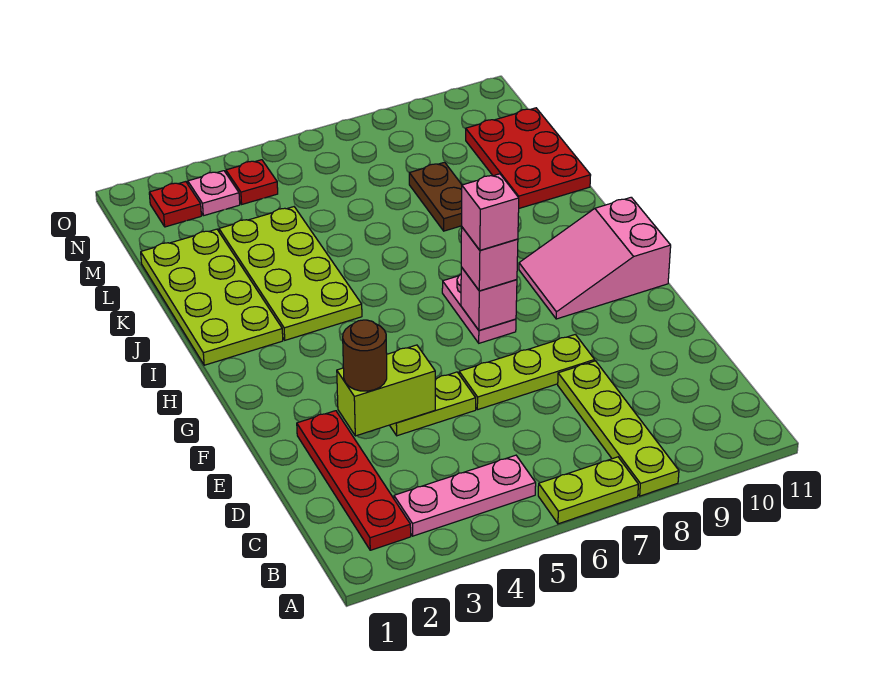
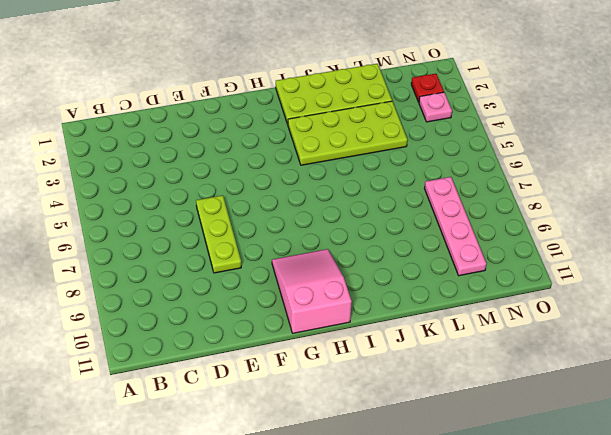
pink 1x4 plate [424,177,486,276] -> red 2x3 plate [466,108,591,208]
none -> lime 1x2 plate [538,457,638,524]
none -> lime 1x4 plate [558,361,679,496]
none -> red 1x4 plate [297,411,411,550]

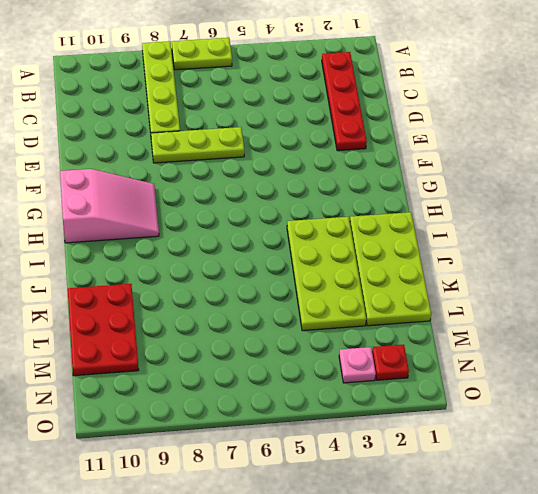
none -> pink 1x3 plate [394,455,536,536]
none -> lime 1x2 plate [390,372,476,436]
none -> pink 1x2 plate [442,275,516,343]

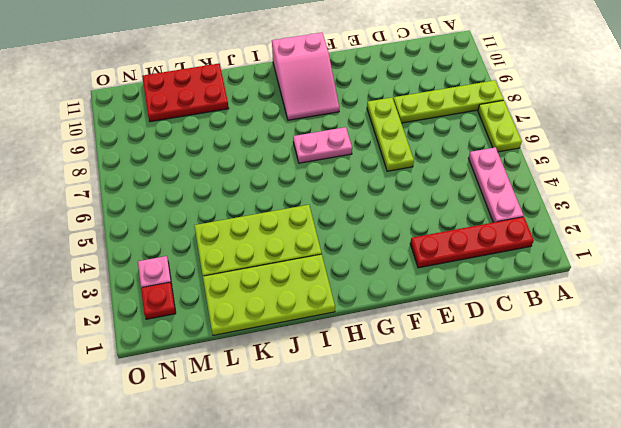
none -> lime 1x2 plate [390,372,476,436]
none -> brown 1x2 plate [409,162,462,231]
none -> red 1x1 plate [226,160,278,204]

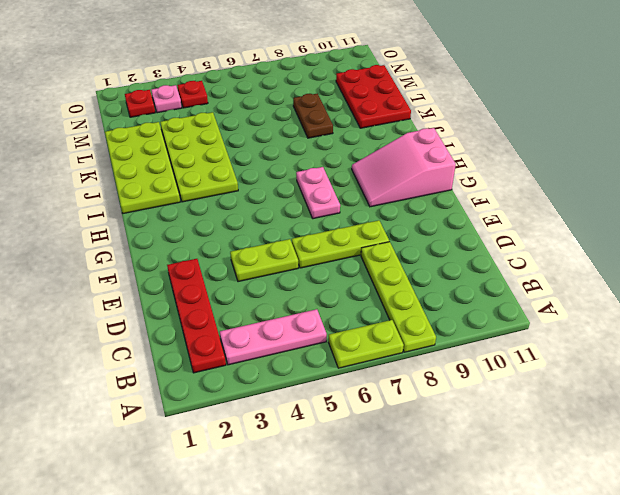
none -> lime 1x2 brick [337,345,435,436]
none -> pink 1x1 brick [461,267,517,330]
none -> brown 1x1 round brick [343,320,387,391]

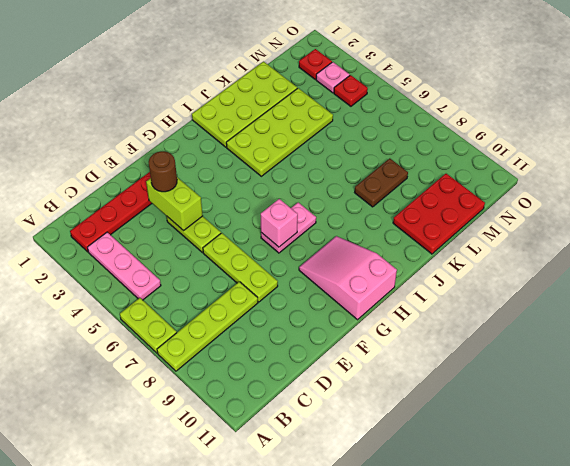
none -> pink 1x1 brick [461,227,518,291]
none -> pink 1x1 brick [462,174,519,250]

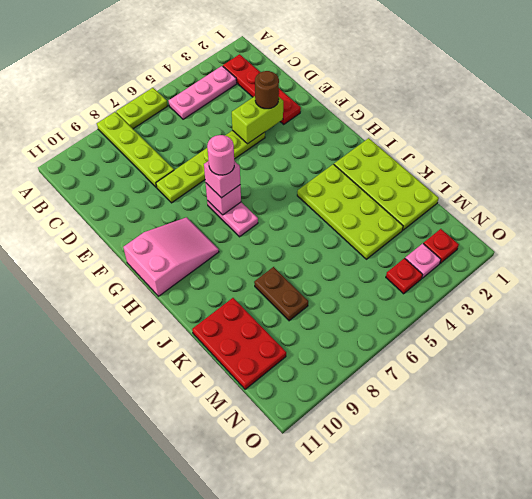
pink 1x1 round brick [207,135,234,175] -> pink 1x1 brick [462,174,519,250]

